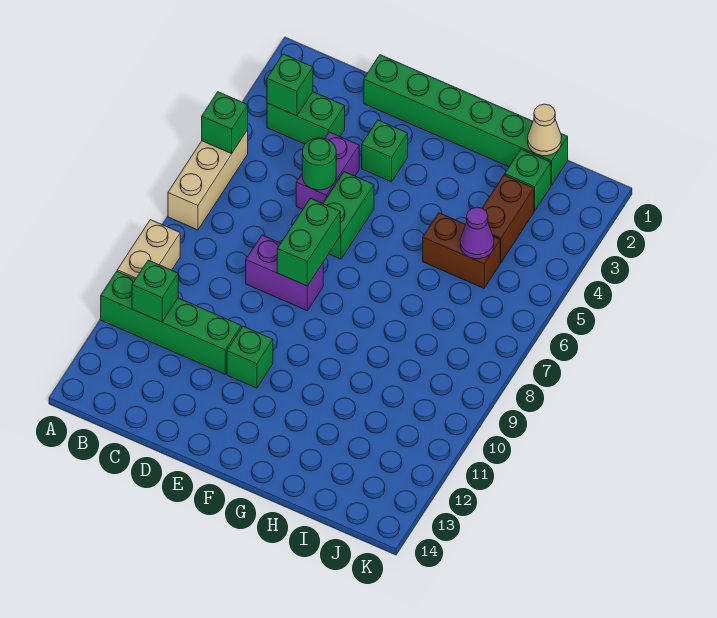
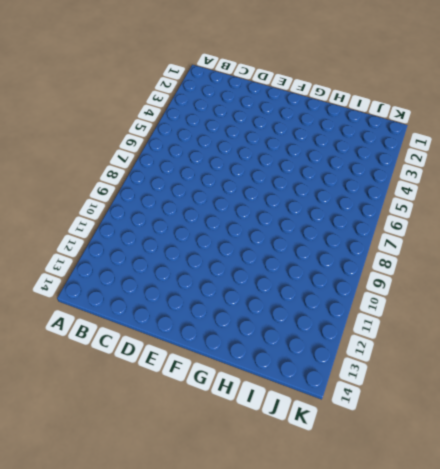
none -> tan 1x3 brick [168,130,248,230]
none -> tan 1x2 brick [117,220,180,279]
none -> green 1x4 brick [101,271,241,374]

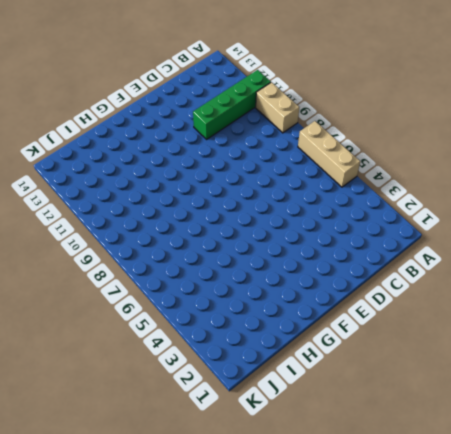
none -> green 1x2 brick [267,92,345,144]
none -> green 1x6 brick [364,55,568,185]
none -> purple 1x2 brick [296,132,359,209]

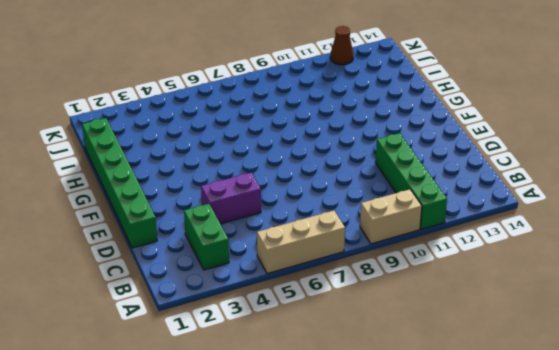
brown 1x1 cone [330,26,353,65] -> none
none -> purple 1x2 brick [246,235,323,311]
none -> green 1x1 brick [362,120,408,182]
none -> green 1x2 brick [323,172,374,259]

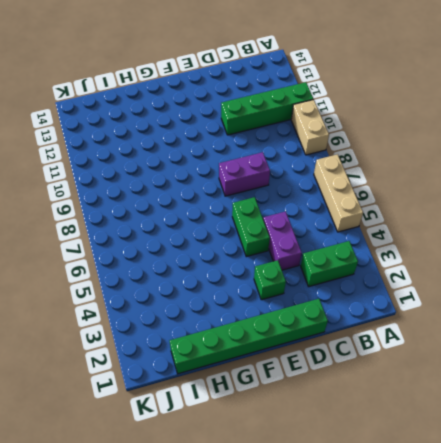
none -> green 1x1 brick [227,326,273,388]
none -> brown 1x2 brick [423,213,500,288]
none -> green 1x1 brick [505,149,551,211]

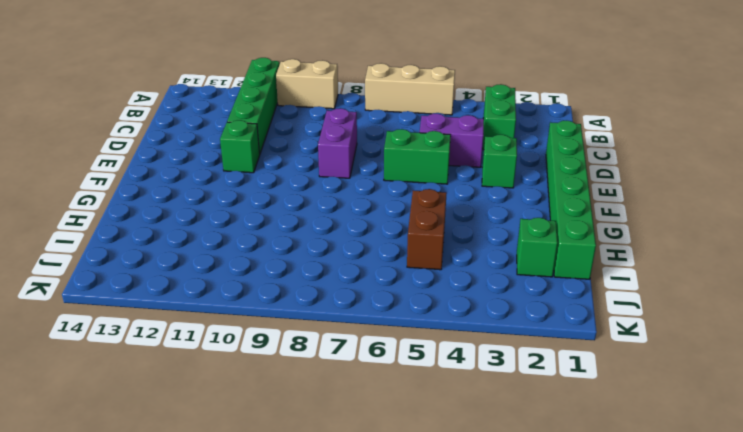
none -> brown 1x2 brick [483,175,534,263]
none -> green 1x1 brick [202,92,248,154]
none -> green 1x1 brick [267,54,313,116]

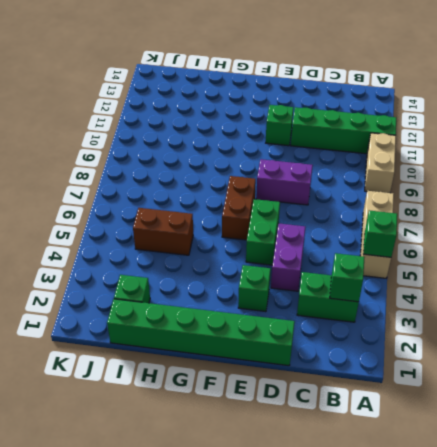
brown 1x2 brick [222,176,256,240] -> brown 1x2 brick moved to [483,175,534,263]
none -> green 1x1 brick [132,260,178,322]
none -> green 1x1 round brick [302,138,336,190]
none -> green 1x2 brick [277,198,340,286]

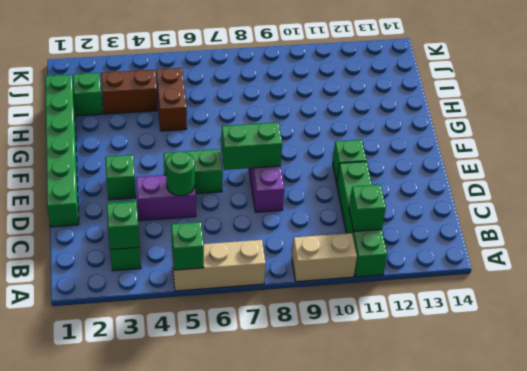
none -> tan 1x1 cone [528,104,562,156]
none -> purple 1x1 cone [460,207,494,259]

